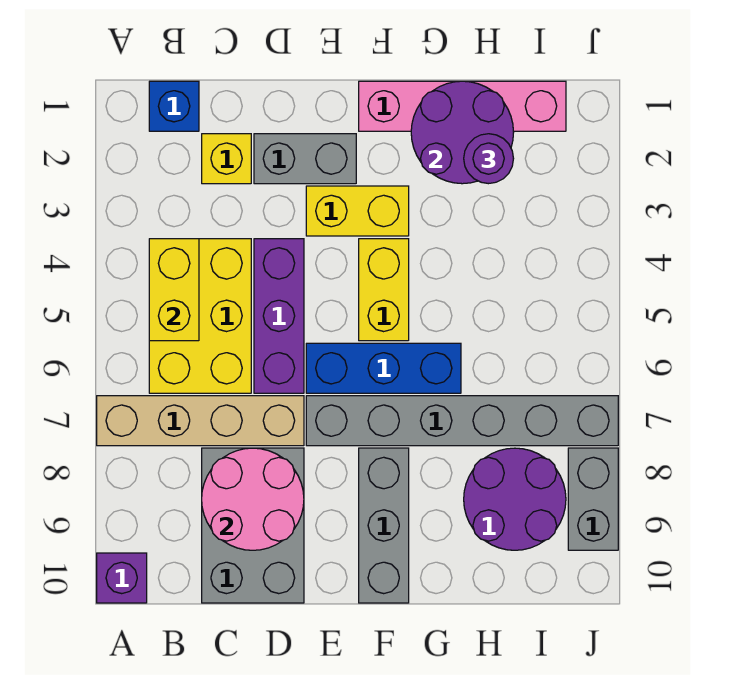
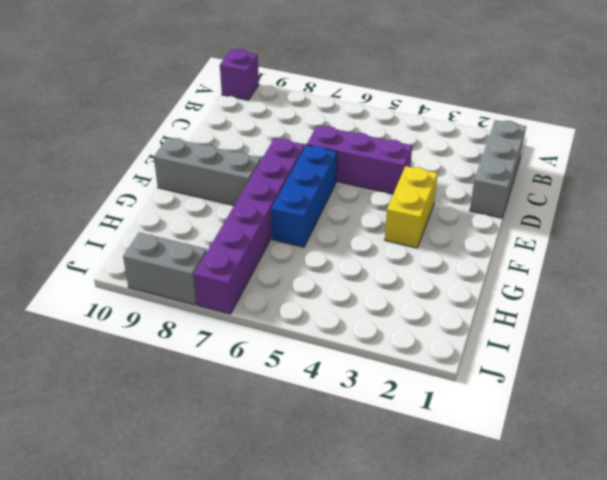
grey 1x3 brick [470,120,526,218] -> blue 1x1 brick [149,81,199,131]
purple 1x6 brick [194,138,305,314] -> grey 1x6 brick [306,396,618,446]
none -> tan 1x4 brick [97,396,304,446]
none -> yellow 2x3 brick [149,239,251,393]
none -> yellow 1x1 brick [202,134,251,184]

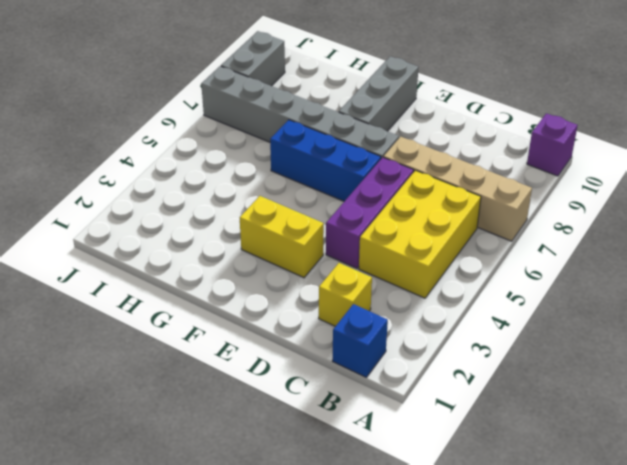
none -> grey 2x3 brick [202,448,304,603]
none -> grey 1x2 brick [254,134,356,184]
none -> pink 1x4 brick [359,81,566,131]

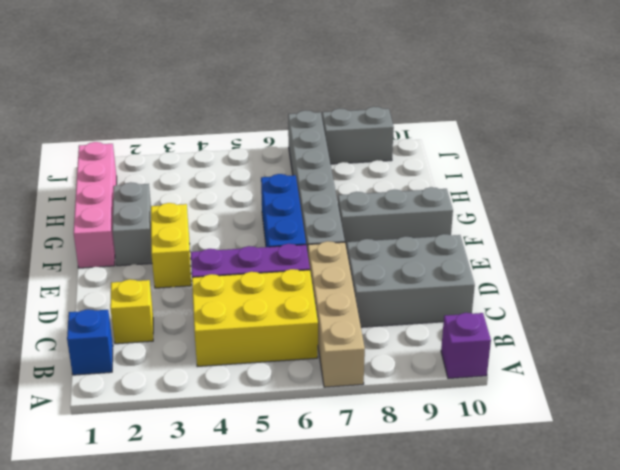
grey 1x2 brick [112,182,152,266] -> grey 1x2 brick moved to [254,134,356,184]
none -> yellow 1x2 brick [359,239,409,341]
none -> purple 2x2 round brick [464,448,566,550]
none -> yellow 1x2 brick [149,239,199,341]

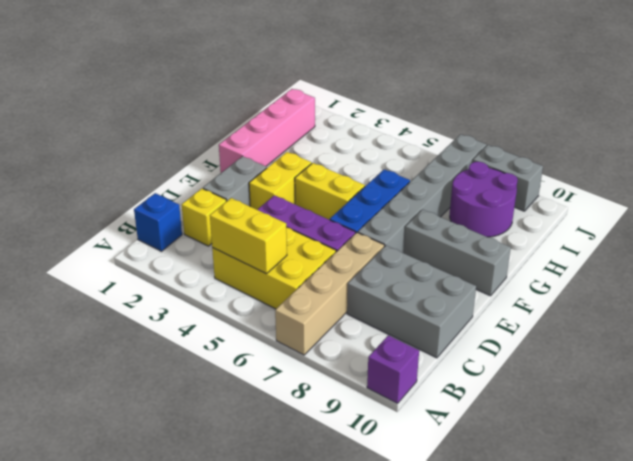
none -> pink 2x2 round brick [202,448,304,550]
none -> purple 2x2 round brick [411,81,514,184]
none -> purple 1x1 round brick [464,134,514,184]

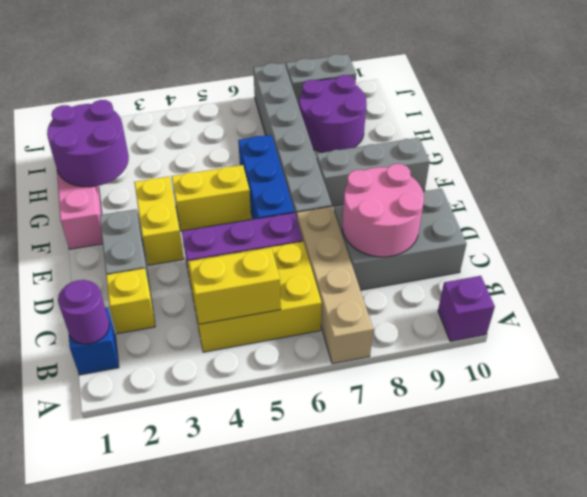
purple 1x1 round brick [58,280,109,344] -> purple 1x1 round brick moved to [464,134,514,184]

